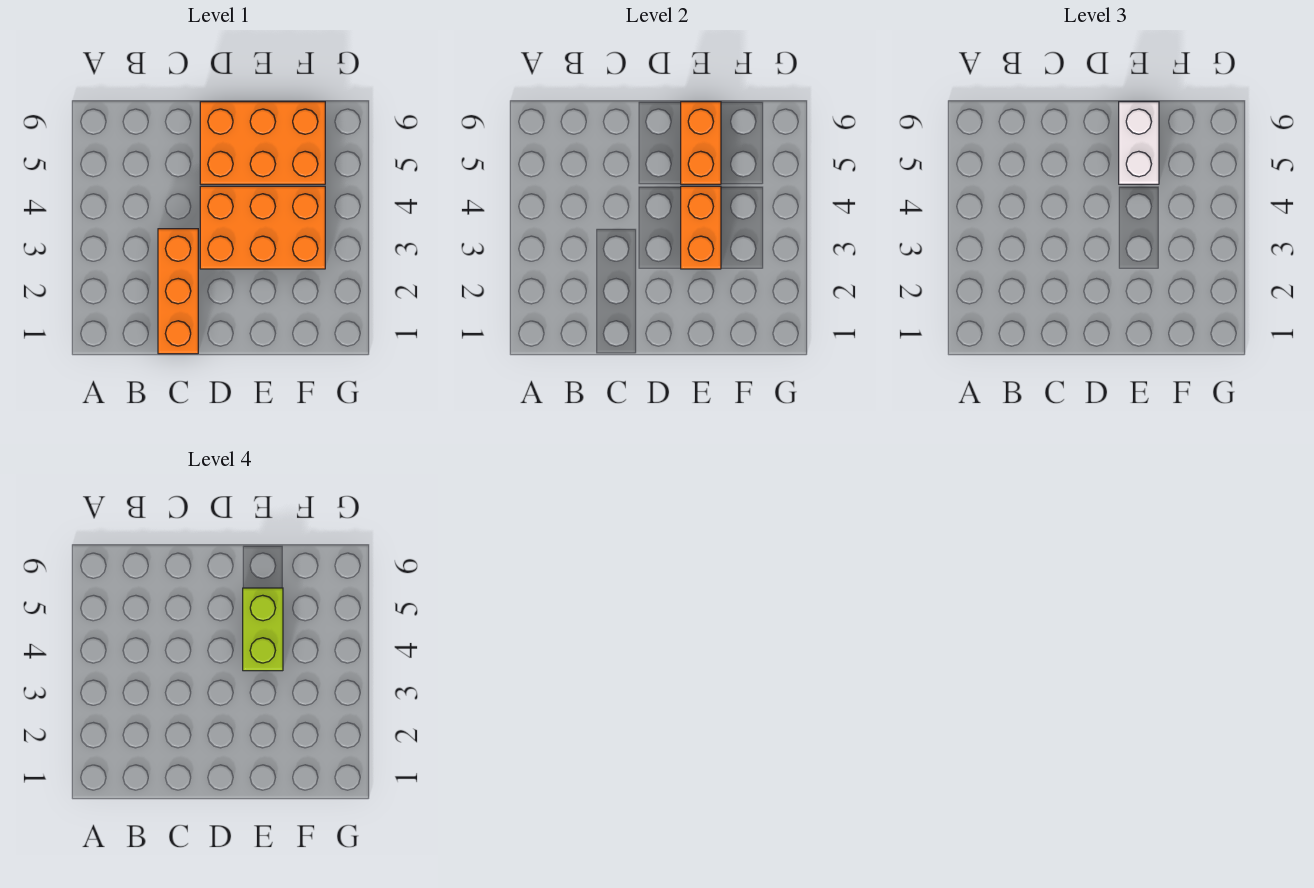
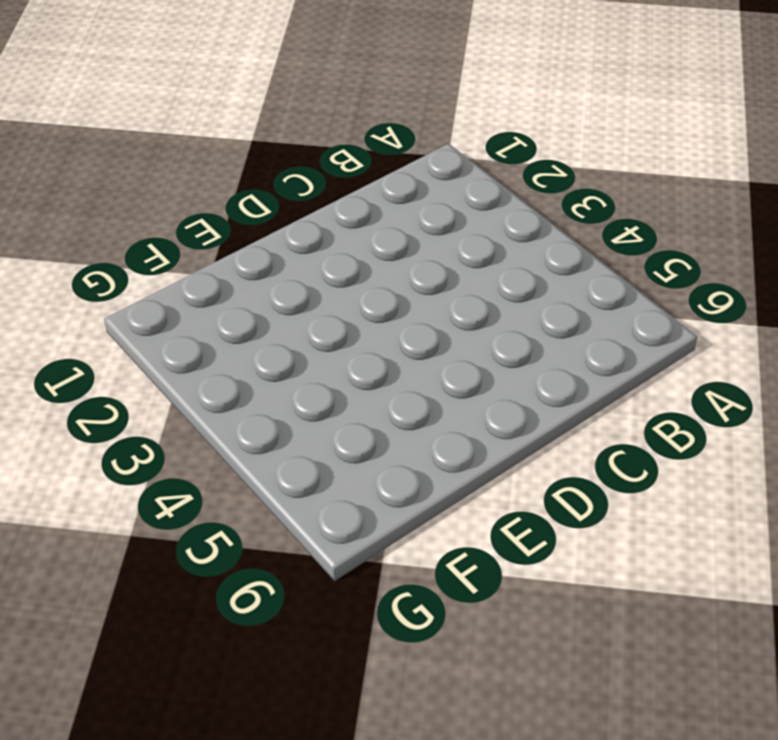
none -> orange 1x3 brick [158,229,198,354]
none -> orange 2x3 brick [200,186,325,269]

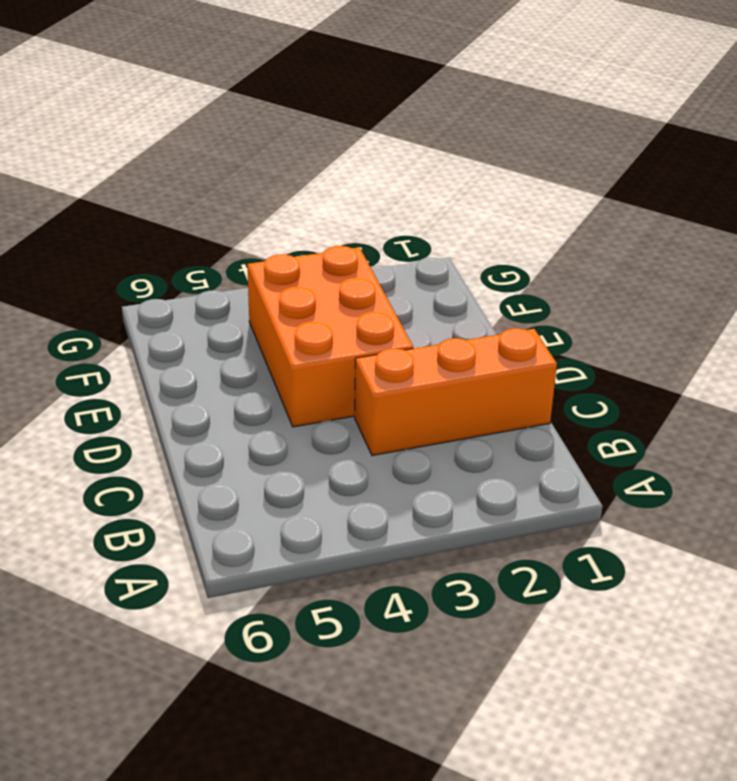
none -> orange 2x3 brick [200,102,325,184]
none -> orange 1x2 brick [681,186,721,269]

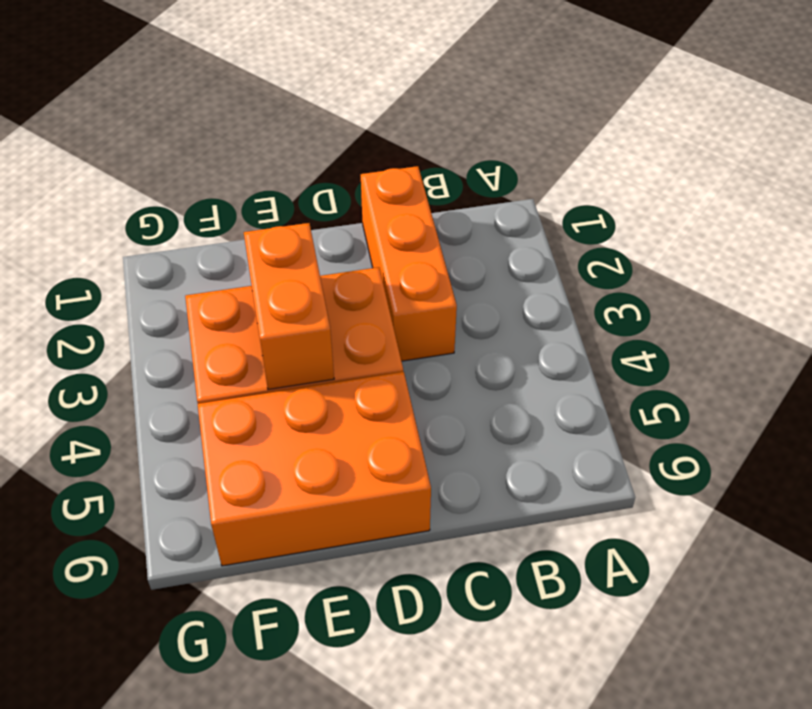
none -> orange 1x2 brick [681,102,721,184]
none -> white 1x2 brick [1119,102,1159,184]

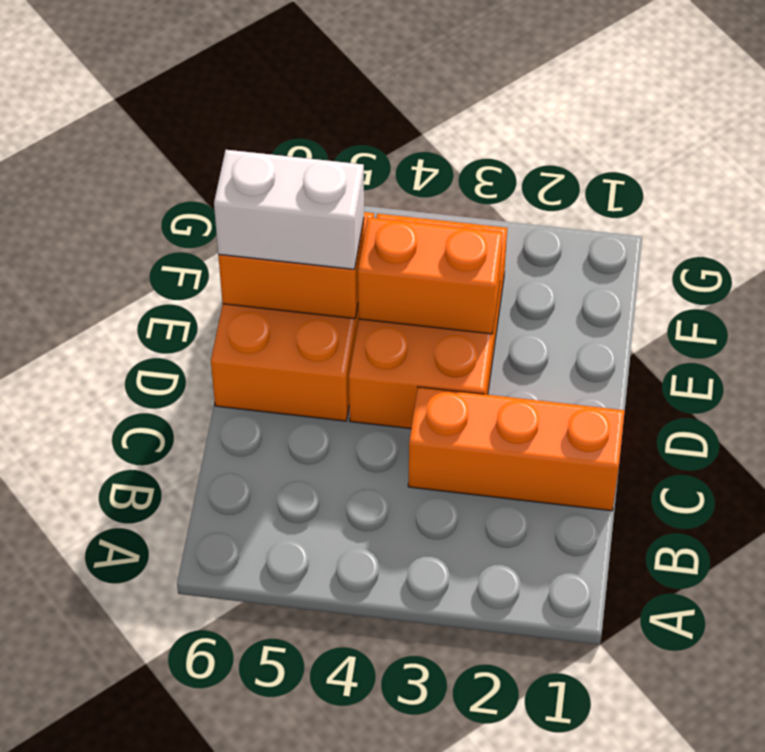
none -> lime 1x2 brick [243,588,283,671]

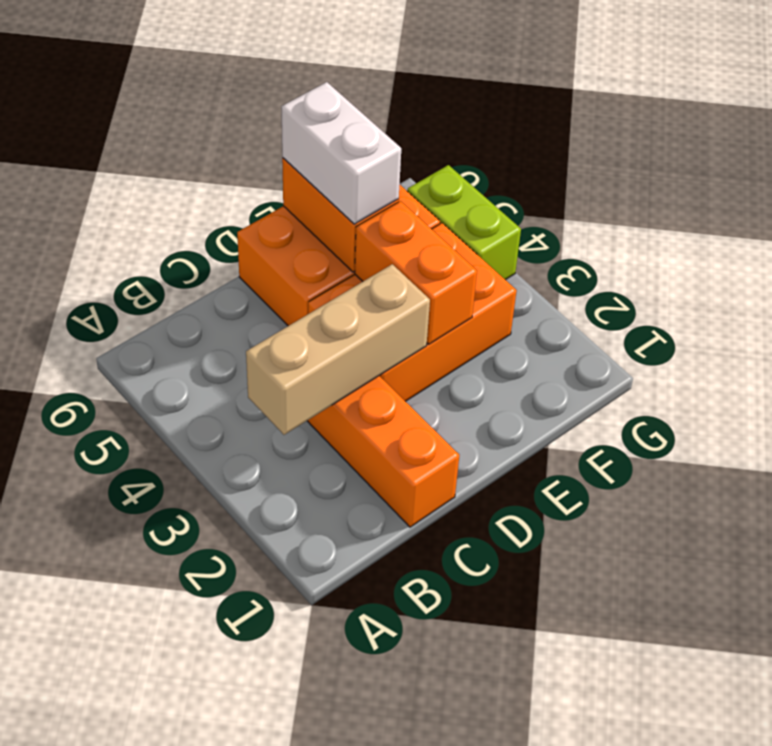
tan 1x3 brick [246,264,430,435] -> none
lime 1x2 brick [407,165,521,280] -> lime 1x2 brick moved to [243,588,283,671]

